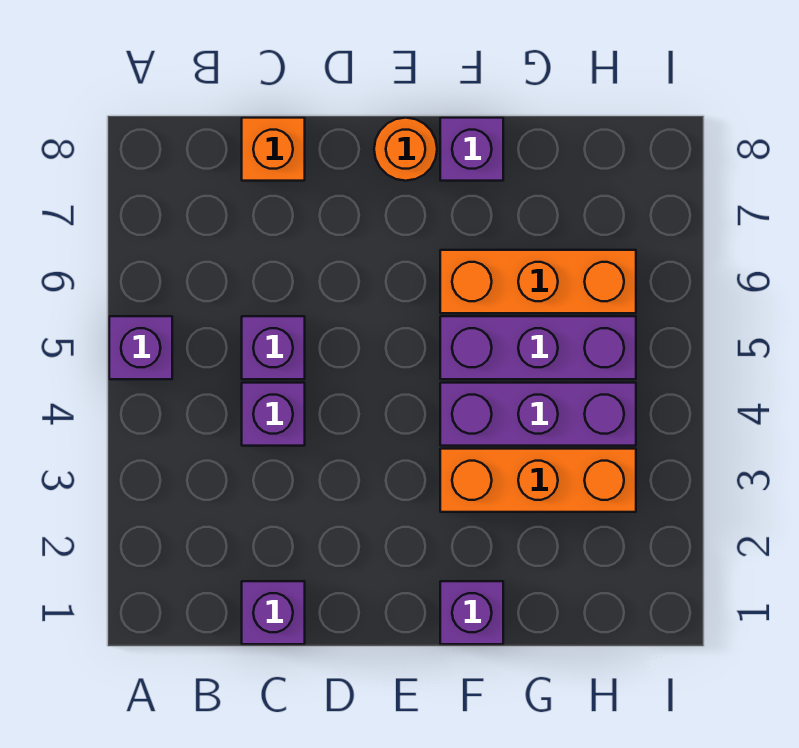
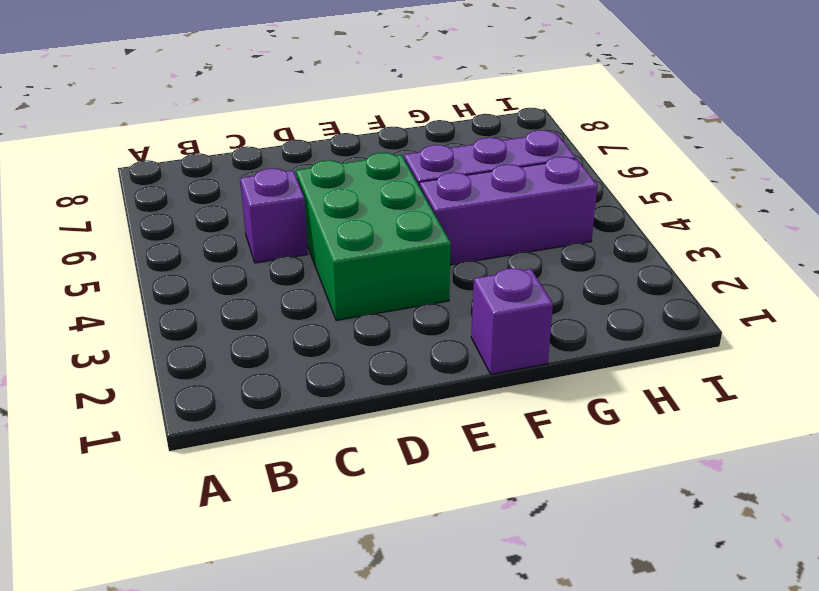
green 2x3 brick [296,153,451,320] -> none
none -> purple 1x1 brick [109,316,172,379]
none -> purple 1x1 brick [242,581,305,644]
none -> purple 1x1 brick [242,383,305,446]

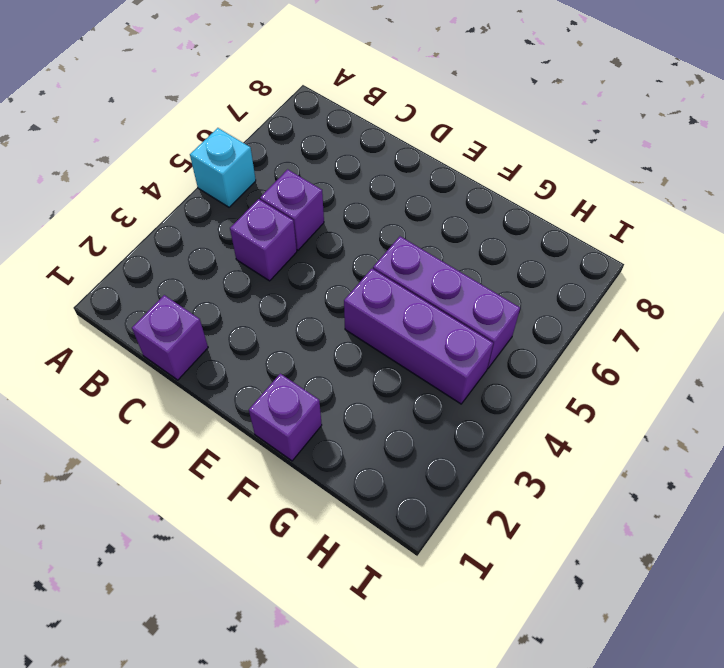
cyan 1x1 brick [190,128,256,207] -> purple 1x1 brick [109,316,172,379]
none -> orange 1x1 brick [242,118,305,181]
none -> orange 1x1 round brick [374,118,437,181]
none -> orange 1x3 brick [440,449,636,512]

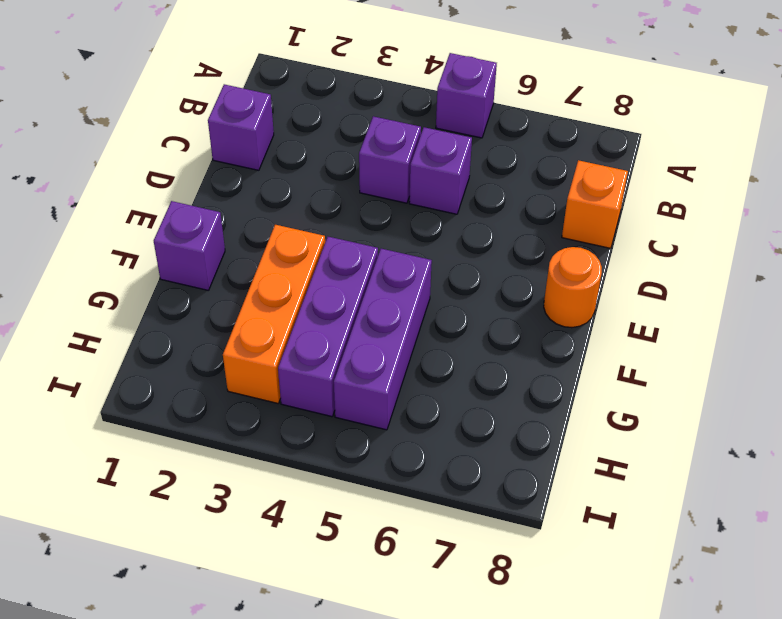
none -> orange 1x3 brick [440,250,636,313]
none -> purple 1x1 brick [440,118,503,181]

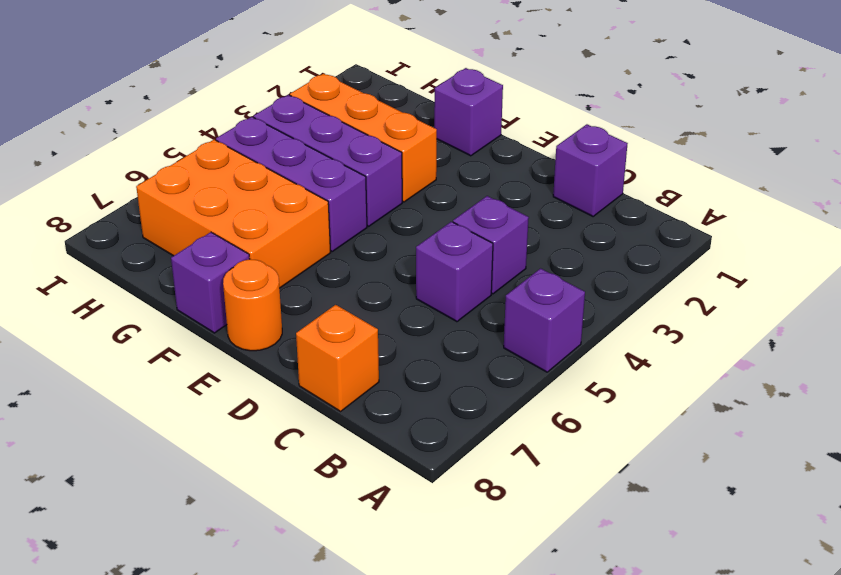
orange 2x3 brick [136,140,331,288] -> orange 1x3 brick [440,250,636,313]

